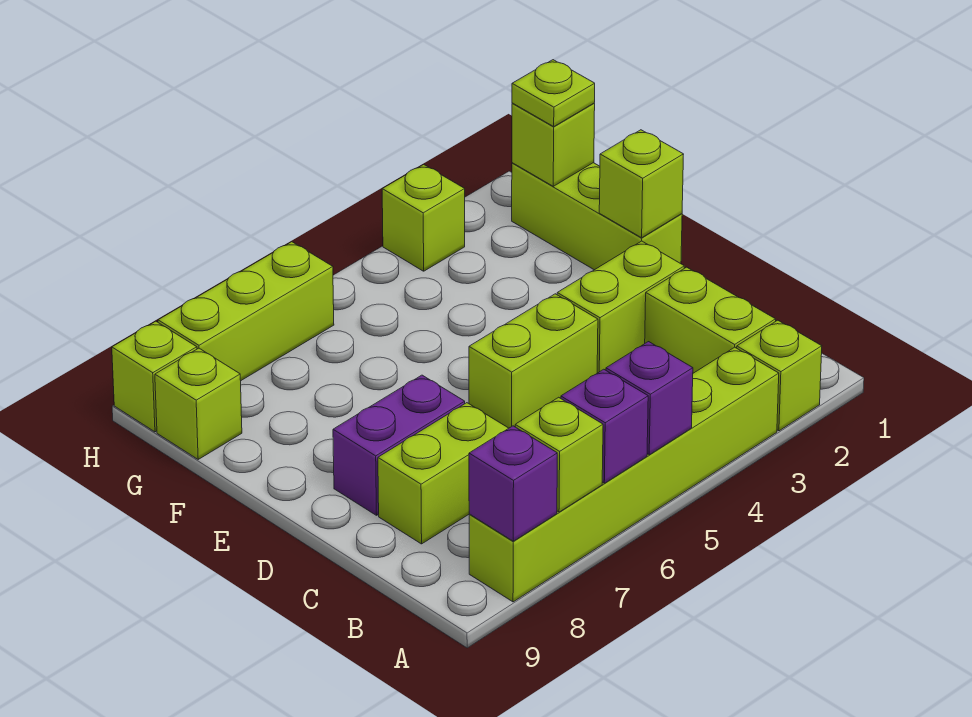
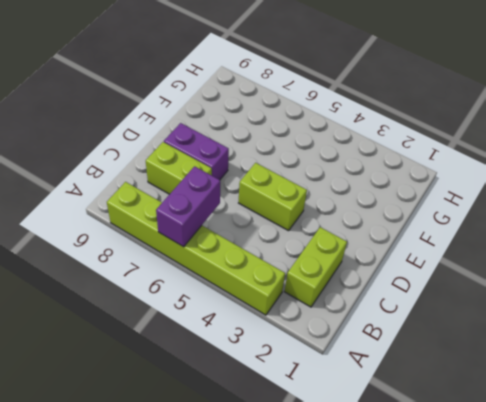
purple 1x2 brick [156,166,220,247] -> purple 1x1 brick [561,369,648,483]
none -> lime 1x1 brick [737,320,822,431]
none -> lime 1x2 brick [557,241,684,373]
none -> lime 1x3 brick [512,163,682,270]

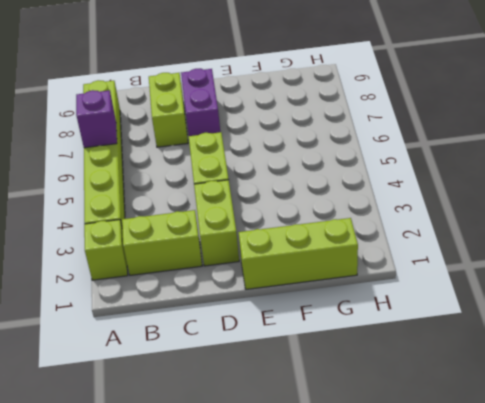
none -> lime 1x1 brick [155,348,242,459]
none -> lime 1x1 brick [382,165,465,271]
none -> lime 1x3 brick [158,242,334,380]

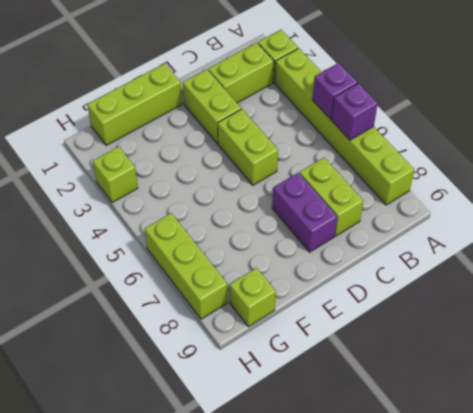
none -> lime 1x1 brick [112,321,197,432]
none -> lime 1x1 brick [515,397,603,512]
none -> purple 1x1 brick [469,426,557,541]

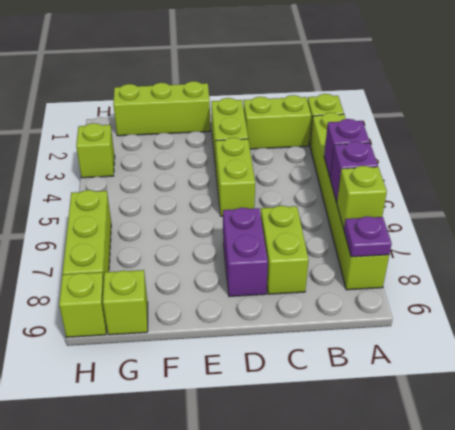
purple 1x1 plate [344,216,392,257] -> purple 1x1 brick [469,426,557,541]
none -> lime 1x1 brick [599,130,684,238]
none -> lime 1x1 brick [512,103,595,186]
none -> lime 1x1 plate [512,60,595,126]

